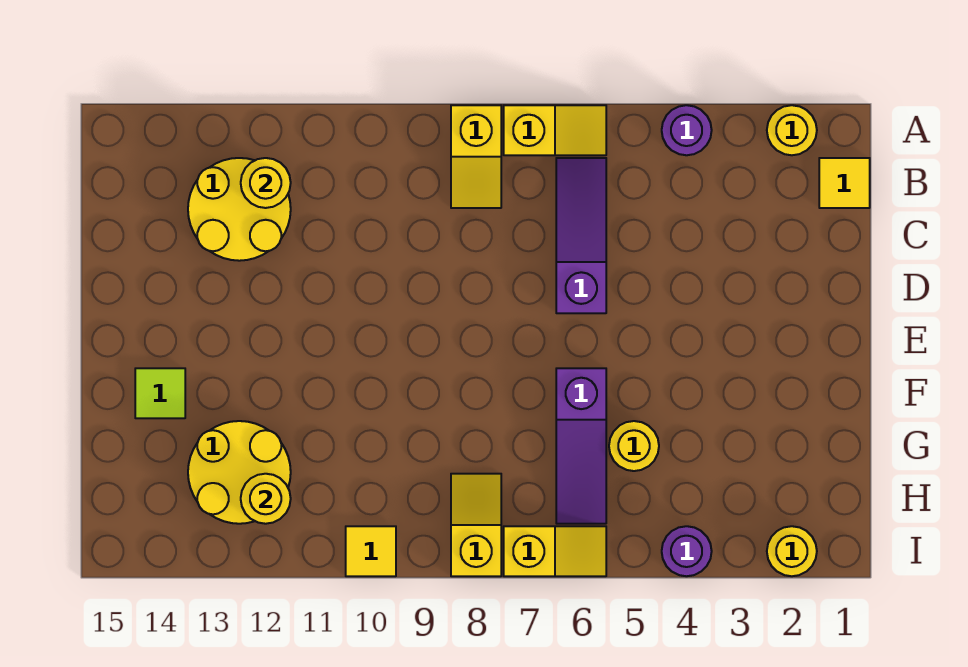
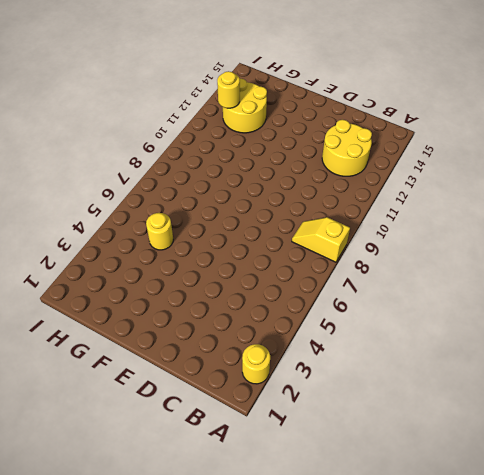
none -> purple 1x1 round brick [662,105,712,155]
none -> yellow 1x2 slope [504,105,606,155]
none -> yellow 1x1 tile [819,158,870,208]

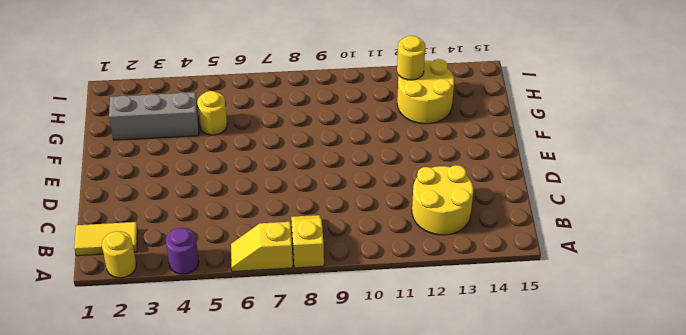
yellow 1x2 tile [74,222,138,256] -> yellow 1x1 tile [819,158,870,208]
grey 1x3 brick [109,92,199,140] -> none
none -> purple 1x3 slope [556,158,606,313]
none -> purple 1x3 slope [556,368,606,524]
none -> lime 1x1 tile [135,368,185,418]

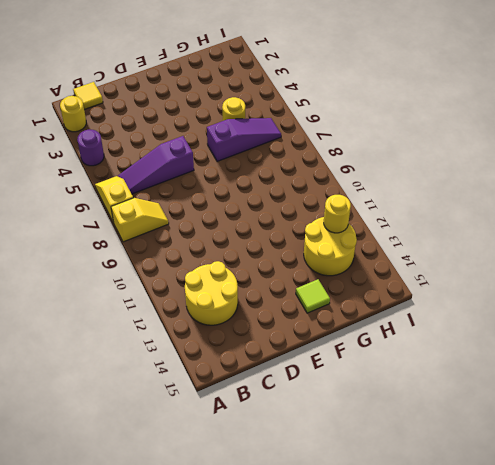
none -> yellow 1x2 slope [451,474,501,576]
none -> yellow 1x1 round brick [767,526,817,576]
none -> purple 1x1 round brick [662,526,712,576]

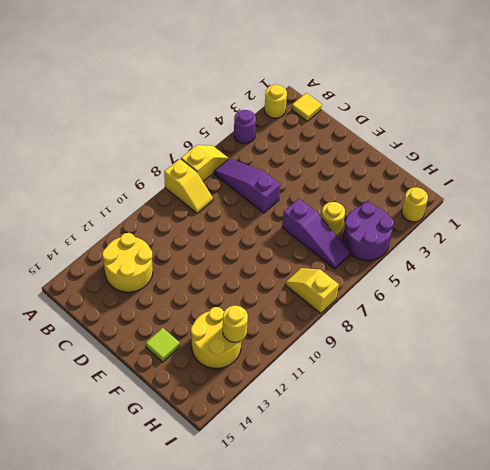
purple 2x2 round brick [343,202,394,260] -> purple 1x1 round brick [662,526,712,576]
none -> yellow 1x2 slope [504,526,606,576]
none -> yellow 1x1 tile [346,526,396,576]
none -> yellow 1x1 round brick [241,158,291,208]

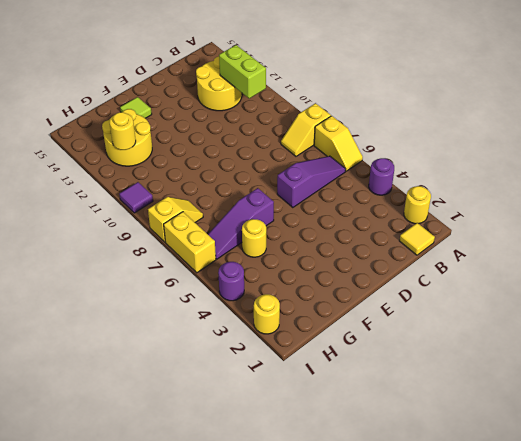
lime 1x2 brick [219,45,266,98] -> yellow 1x1 round brick [241,158,291,208]
yellow 1x2 brick [164,212,216,273] -> yellow 1x2 slope [504,526,606,576]
purple 1x1 tile [119,182,153,213] -> yellow 1x1 tile [346,526,396,576]

